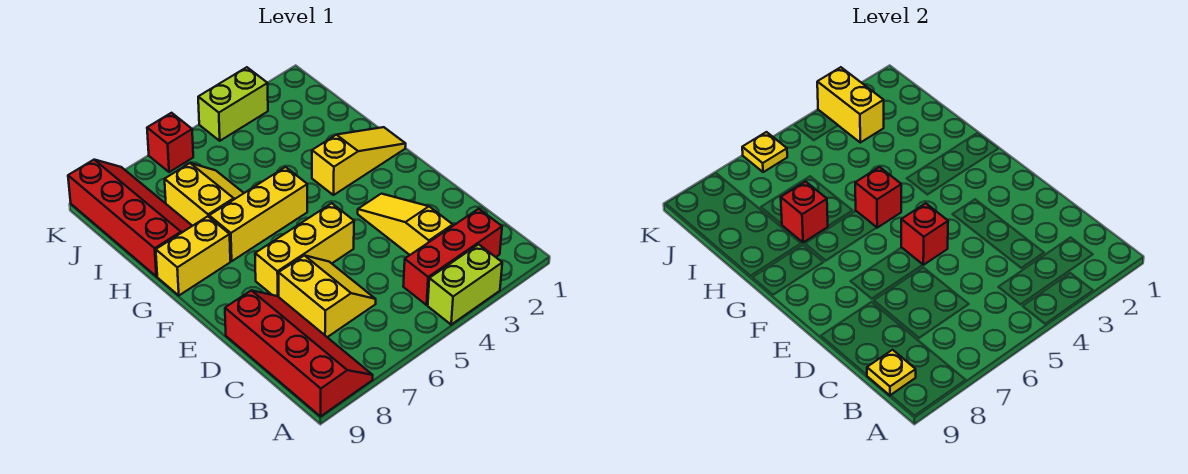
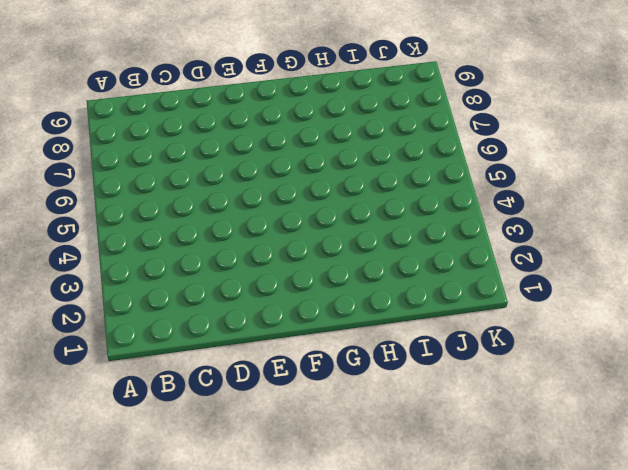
none -> lime 1x2 brick [428,244,502,325]
none -> red 2x4 slope [225,290,373,416]
none -> red 1x3 brick [403,209,502,305]

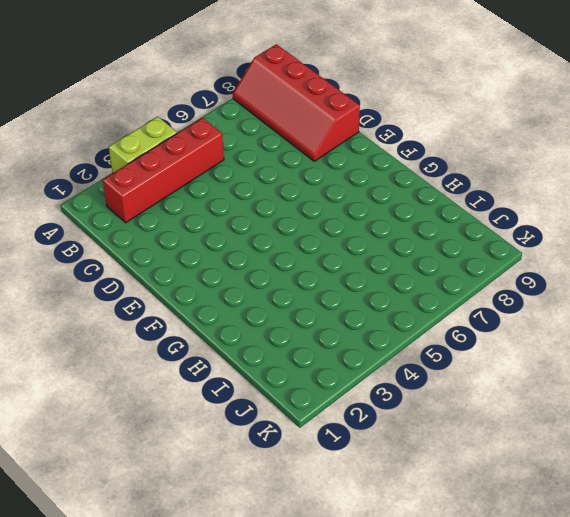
red 1x4 brick [103,118,224,223] -> red 1x3 brick [403,209,502,305]
none -> yellow 1x3 slope [358,194,453,255]
none -> yellow 2x2 slope [279,255,376,337]
none -> yellow 1x3 brick [255,203,354,297]

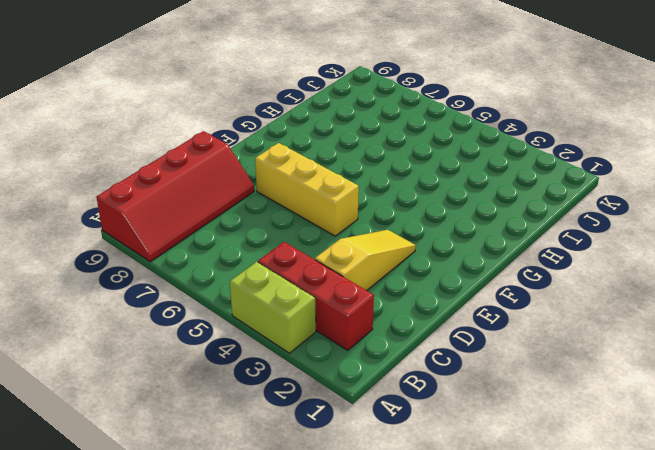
none -> yellow 2x2 slope [279,255,376,337]
none -> yellow 1x3 slope [312,127,406,195]
none -> yellow 1x3 brick [209,167,307,261]

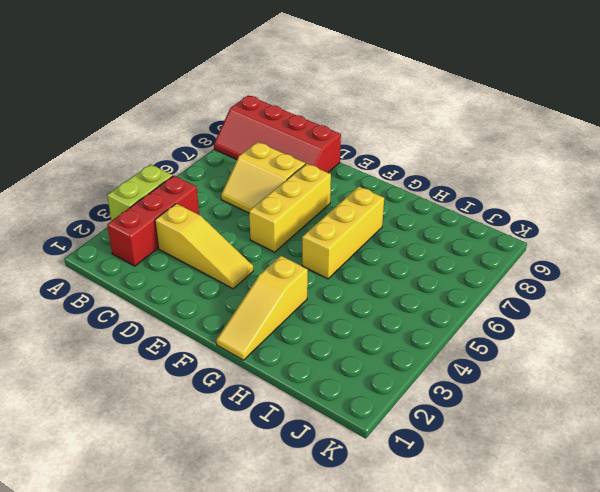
none -> yellow 1x2 brick [156,216,230,295]
none -> yellow 2x2 slope [165,163,244,226]
none -> red 2x4 slope [68,160,192,276]

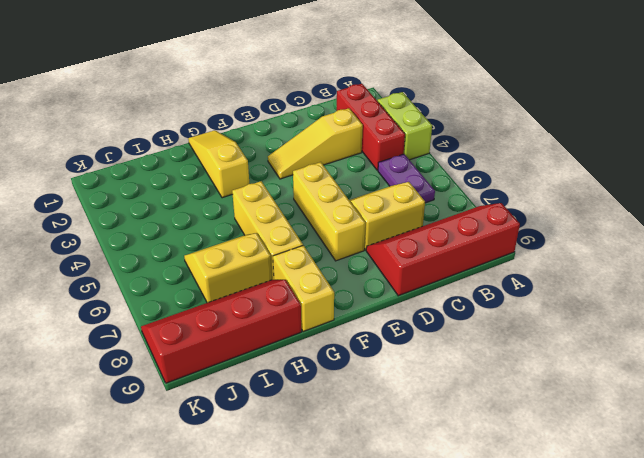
purple 1x2 plate [378,154,435,203] -> none
none -> lime 1x2 brick [198,67,268,141]
none -> red 1x1 brick [147,113,193,172]
none -> yellow 1x1 plate [867,350,916,395]

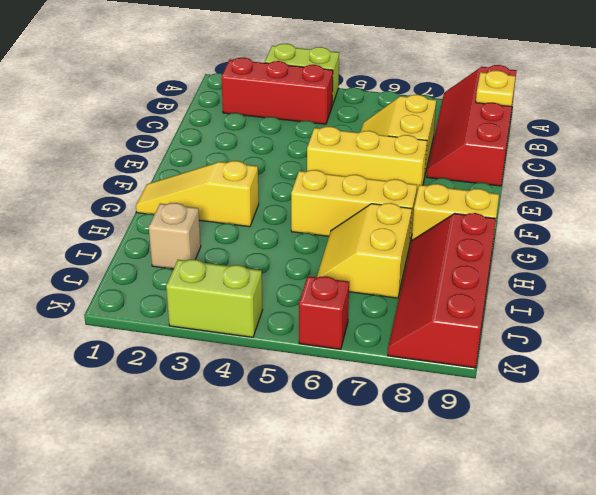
tan 1x1 brick [149,203,201,269] -> none
none -> yellow 1x3 slope [358,194,453,255]
none -> red 1x1 brick [901,203,948,265]
none -> red 1x1 brick [855,167,901,228]

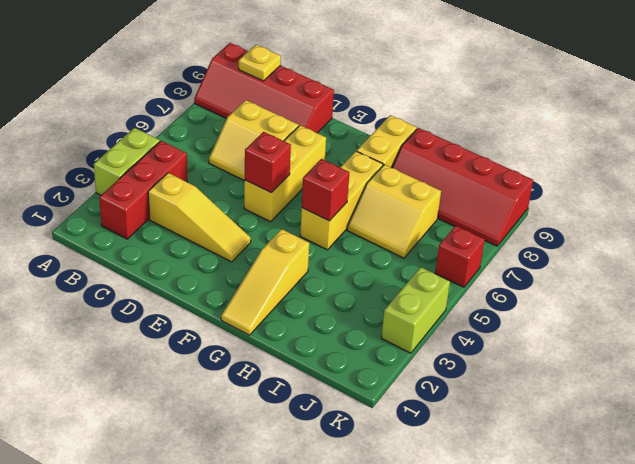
none -> red 1x1 brick [781,181,828,243]
none -> yellow 1x2 brick [817,67,884,143]
none -> yellow 1x1 plate [742,132,787,172]

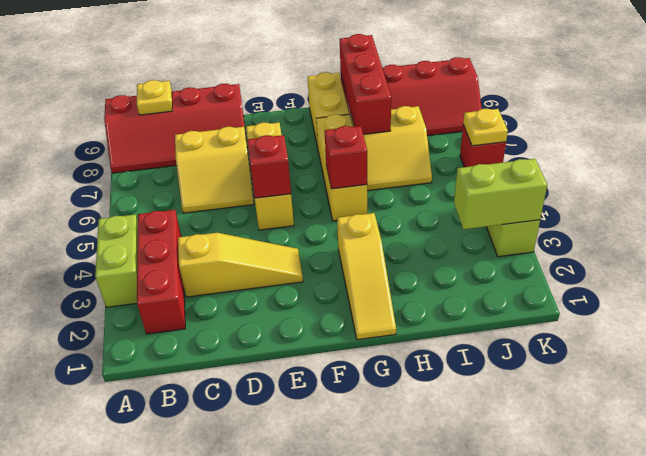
red 1x3 brick [340,34,391,134] -> red 1x1 brick [781,181,828,243]
lime 1x2 brick [454,159,547,229] -> yellow 1x2 brick [817,67,884,143]

